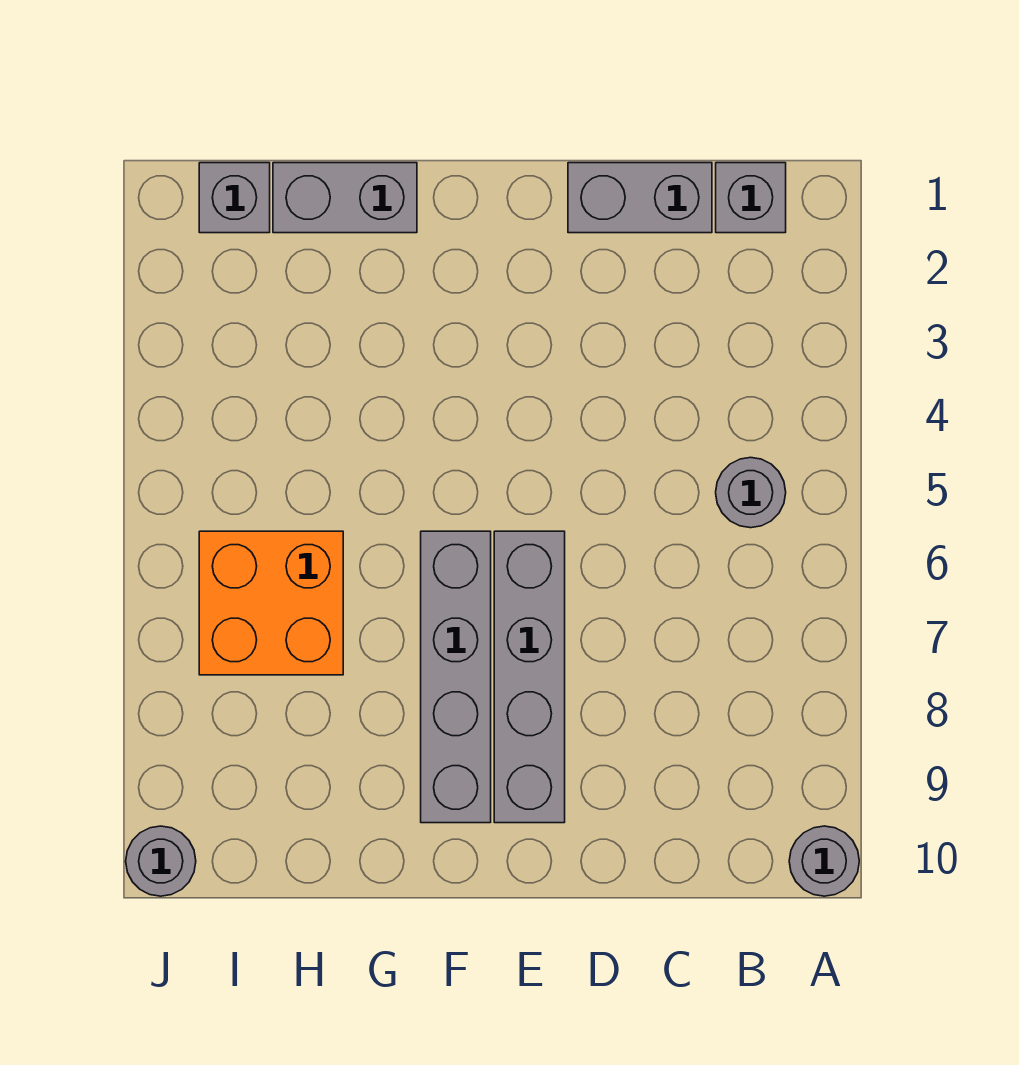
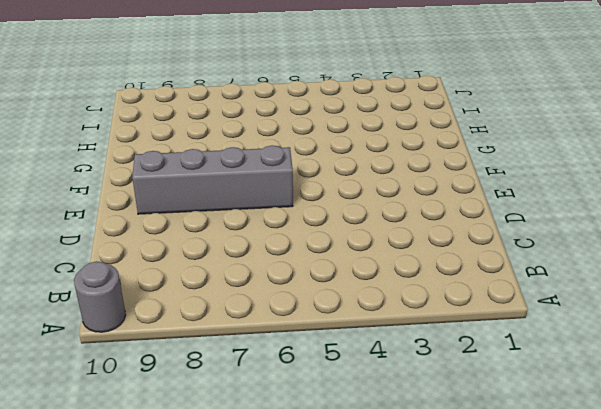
none -> grey 1x1 brick [716,163,786,233]
none -> grey 1x1 round brick [716,457,786,528]

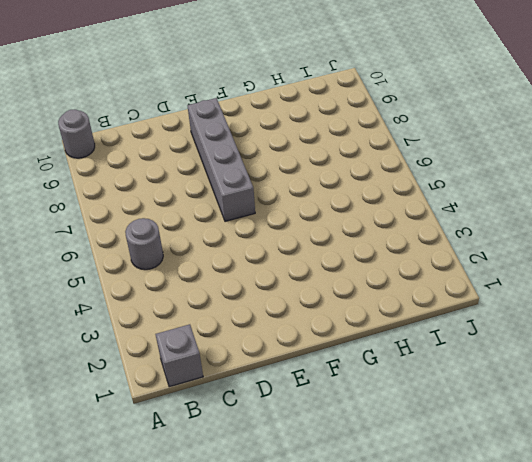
none -> grey 1x2 brick [568,163,712,233]
none -> grey 1x4 brick [421,531,491,823]

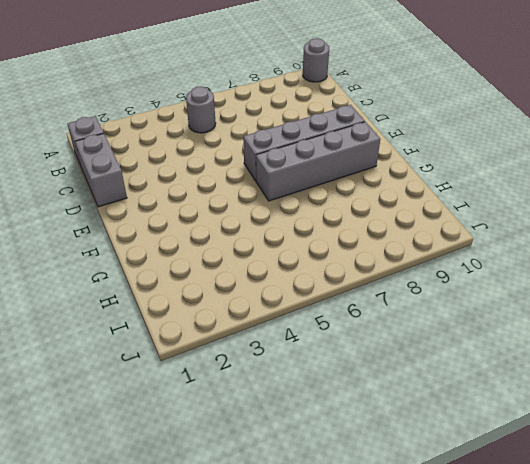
none -> grey 1x2 brick [273,163,417,233]
none -> orange 2x2 brick [199,531,343,675]

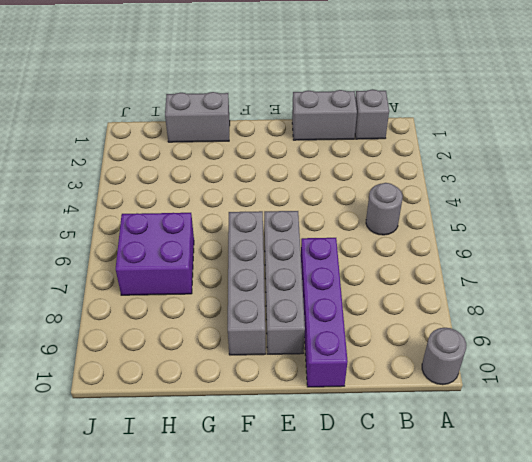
purple 1x4 brick [301,238,348,387] -> none
purple 2x2 brick [116,213,194,295] -> orange 2x2 brick [199,531,343,675]
none -> grey 1x1 brick [199,163,270,233]
none -> grey 1x1 round brick [126,826,196,896]

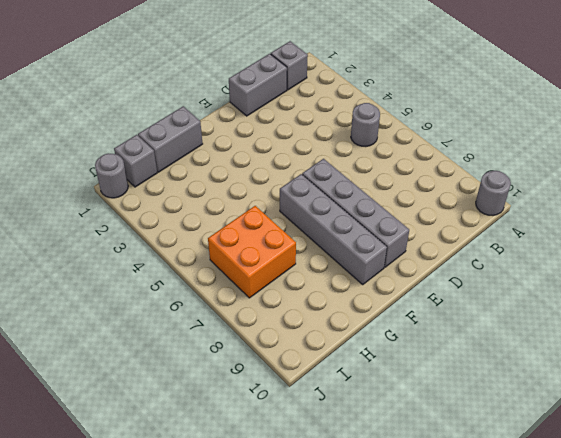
grey 1x1 round brick [95,153,128,198] -> grey 1x1 round brick moved to [126,826,196,896]

